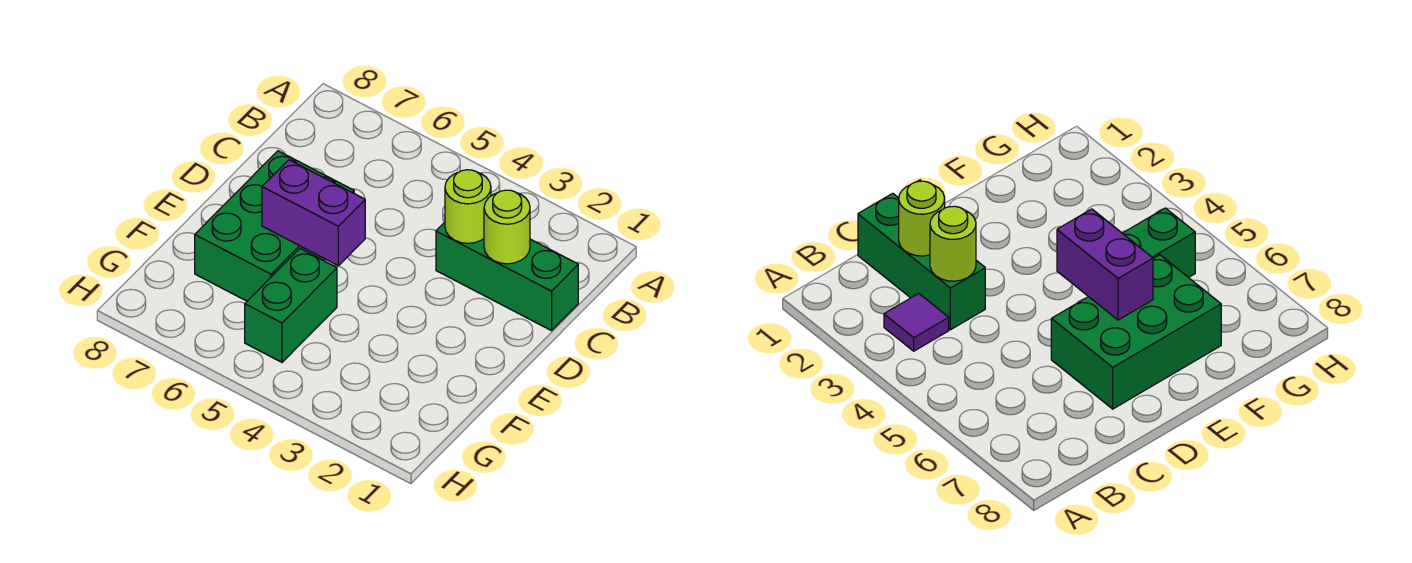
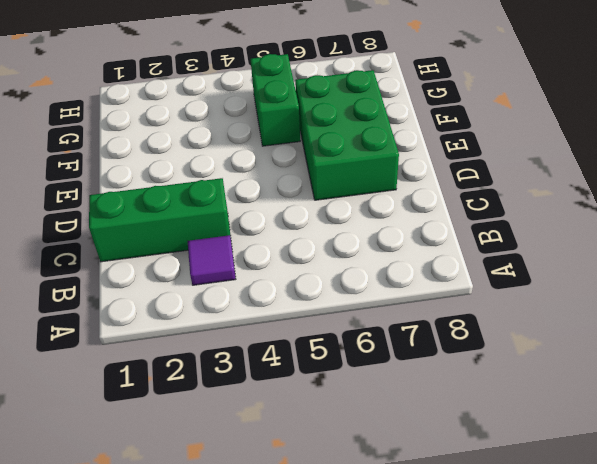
none -> lime 1x1 round brick [484,190,530,264]
none -> lime 1x1 round brick [445,170,491,243]

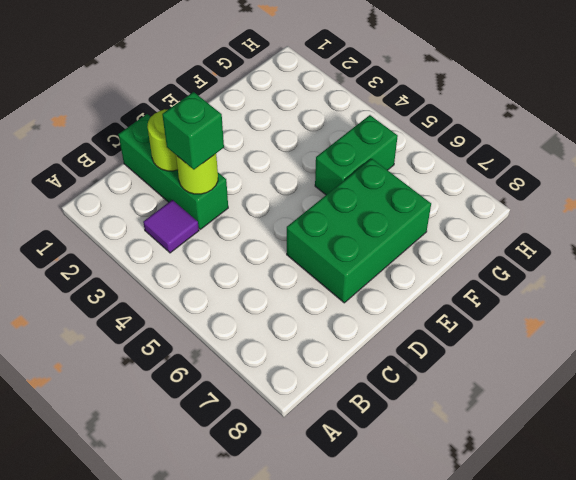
green 1x1 brick [162,92,224,170] -> none
none -> purple 1x2 brick [262,160,365,266]

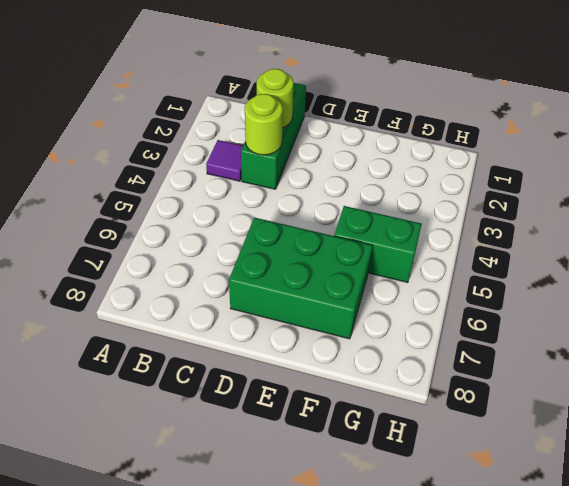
none -> purple 1x2 brick [262,160,365,266]

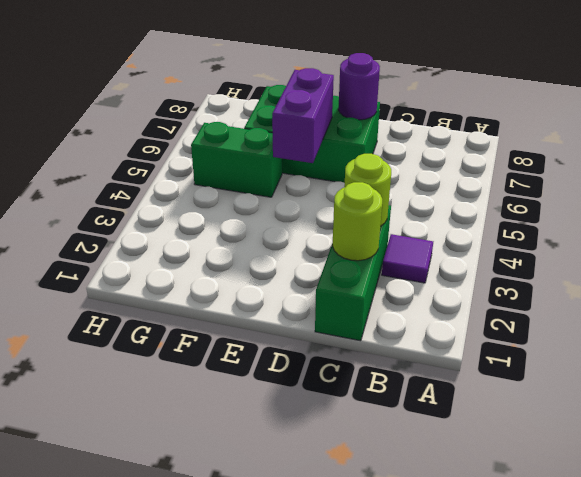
purple 1x1 round brick [338,53,380,120] -> none

